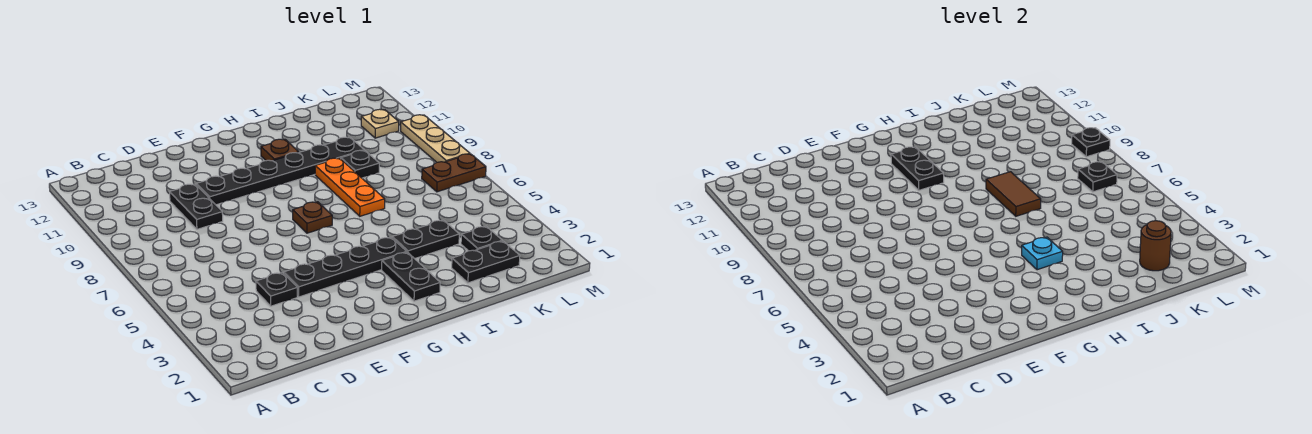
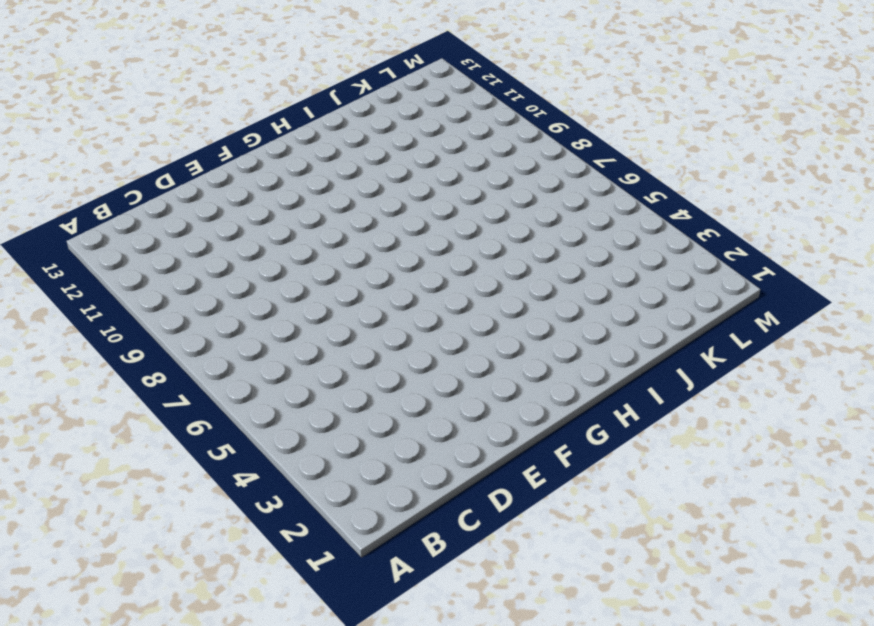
none -> black 1x1 plate [256,272,297,306]
none -> black 1x2 plate [170,184,223,229]
none -> black 1x4 plate [284,237,406,297]

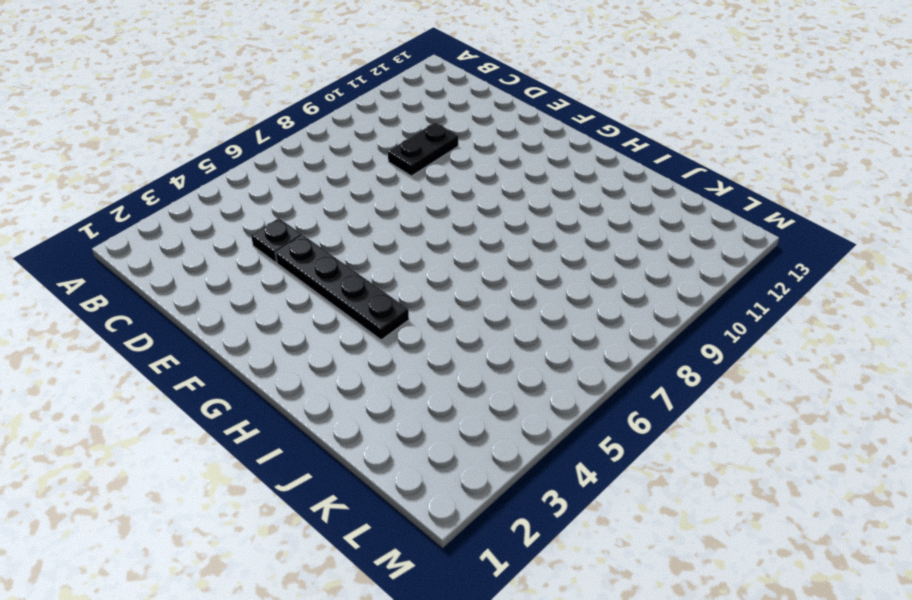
none -> black 1x6 plate [196,137,364,205]
none -> brown 1x1 plate [293,202,332,233]
none -> black 1x2 plate [382,252,440,301]

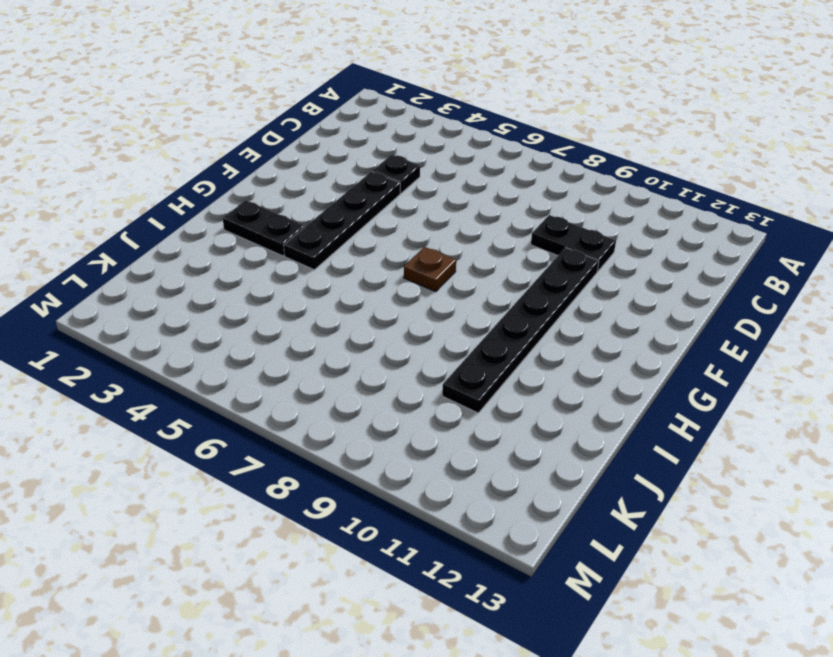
none -> brown 1x1 plate [261,139,299,161]
none -> black 1x2 plate [392,220,459,259]
none -> orange 1x3 plate [315,158,385,216]

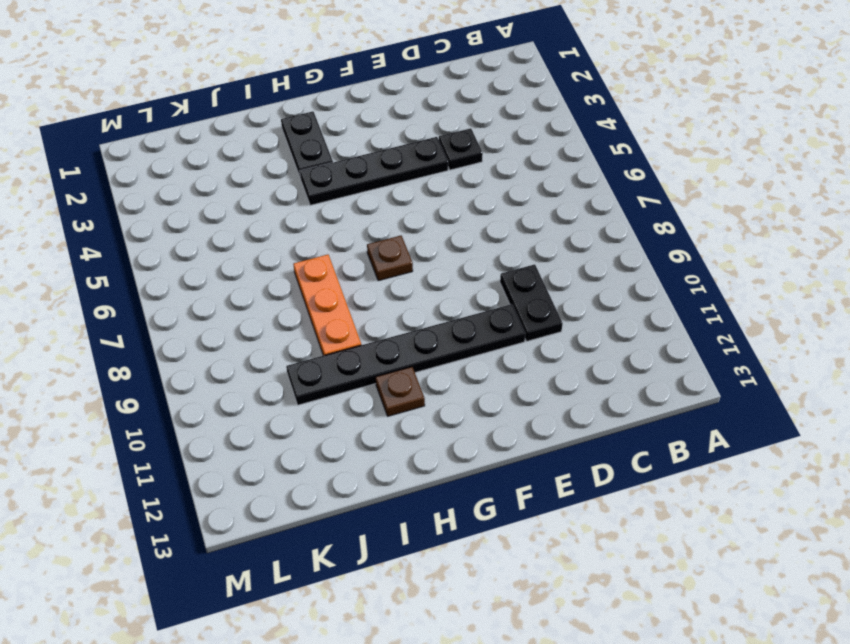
none -> black 1x2 plate [392,220,459,259]
none -> black 1x2 plate [452,241,520,283]
none -> black 1x1 plate [341,150,379,178]

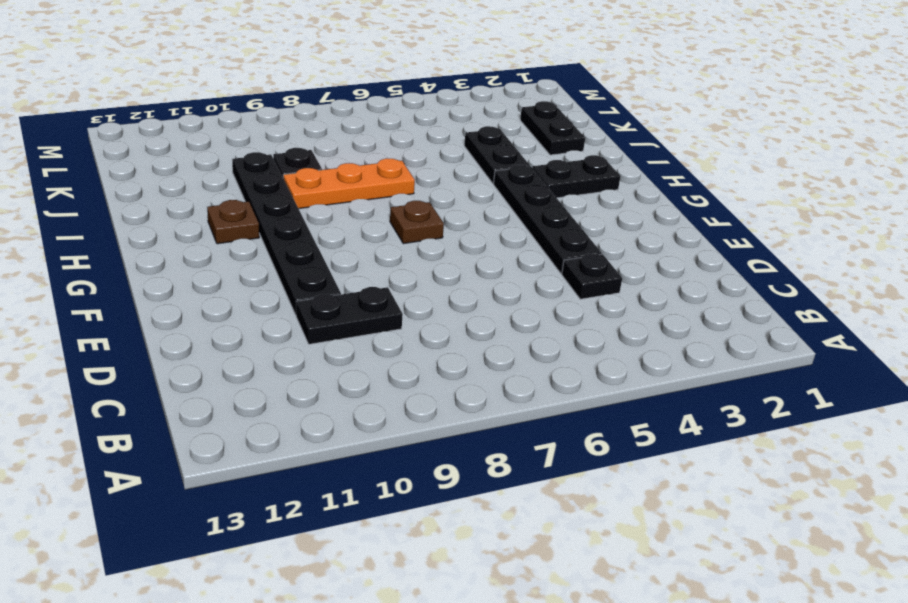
none -> black 1x1 plate [461,226,502,251]
none -> brown 1x2 plate [422,154,486,192]
none -> tan 1x1 plate [361,109,399,138]

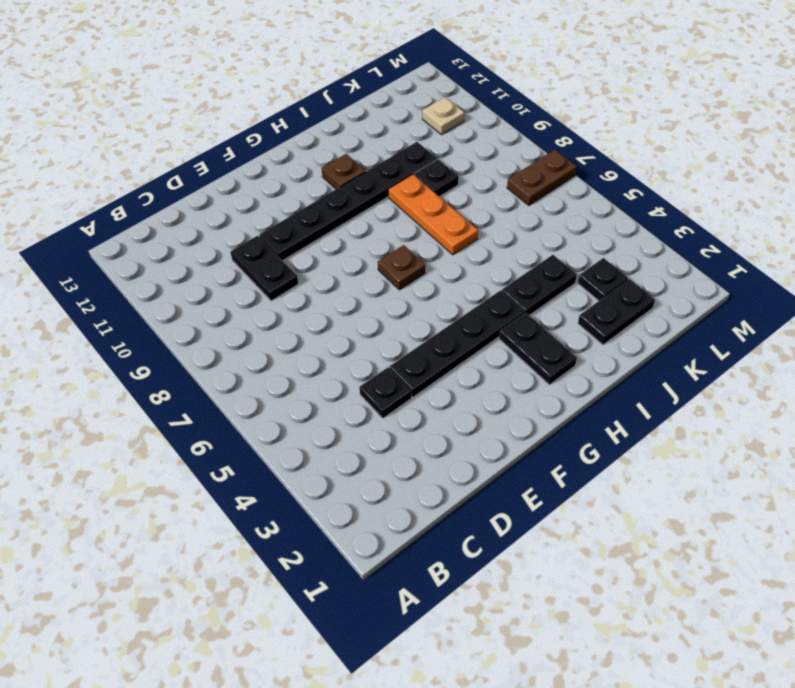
none -> tan 1x3 plate [401,115,470,162]
none -> black 1x2 plate [891,147,944,190]
none -> cyan 1x1 plate [1022,237,1063,270]

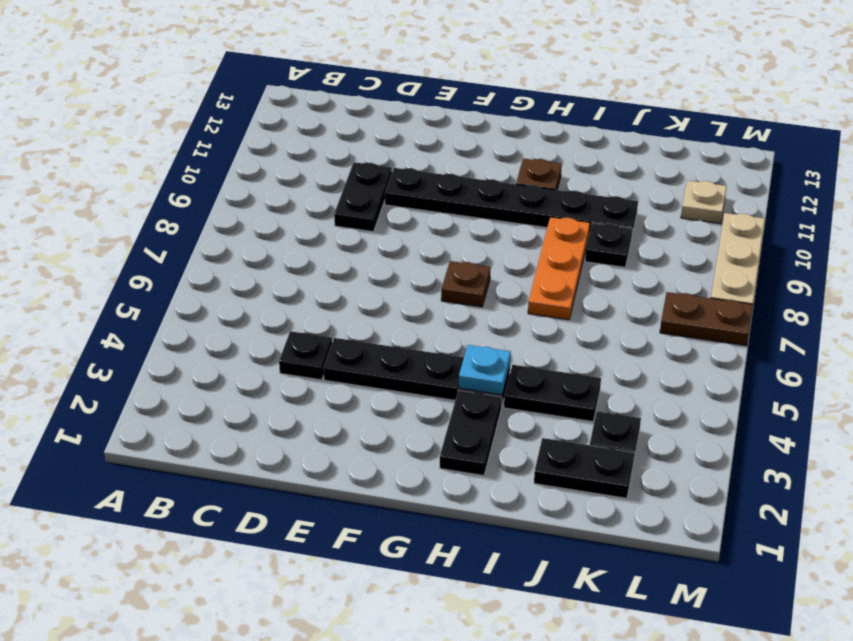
none -> black 1x2 plate [891,147,944,190]
none -> brown 1x2 tile [986,172,1041,216]
none -> brown 1x1 round brick [1140,221,1171,271]

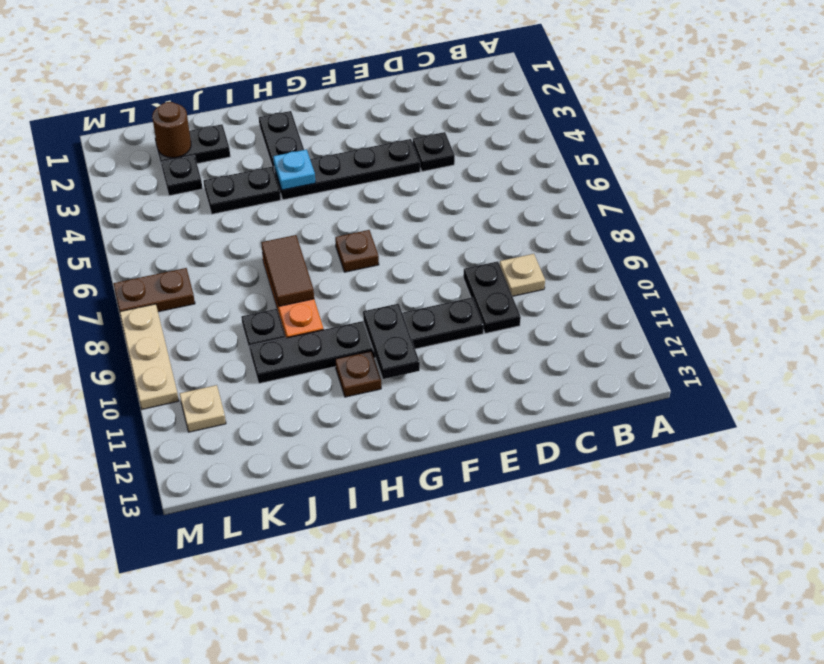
tan 1x1 plate [500,254,545,296] -> none
none -> black 1x1 plate [1078,162,1117,192]
none -> black 1x1 plate [1072,128,1110,157]

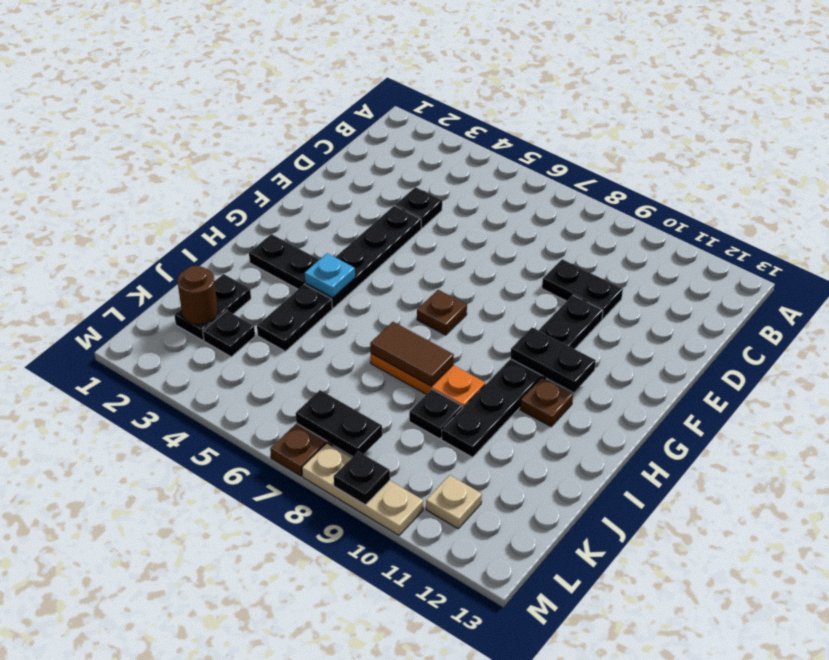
black 1x2 plate [296,390,382,456] -> black 1x1 plate [1078,162,1117,192]

